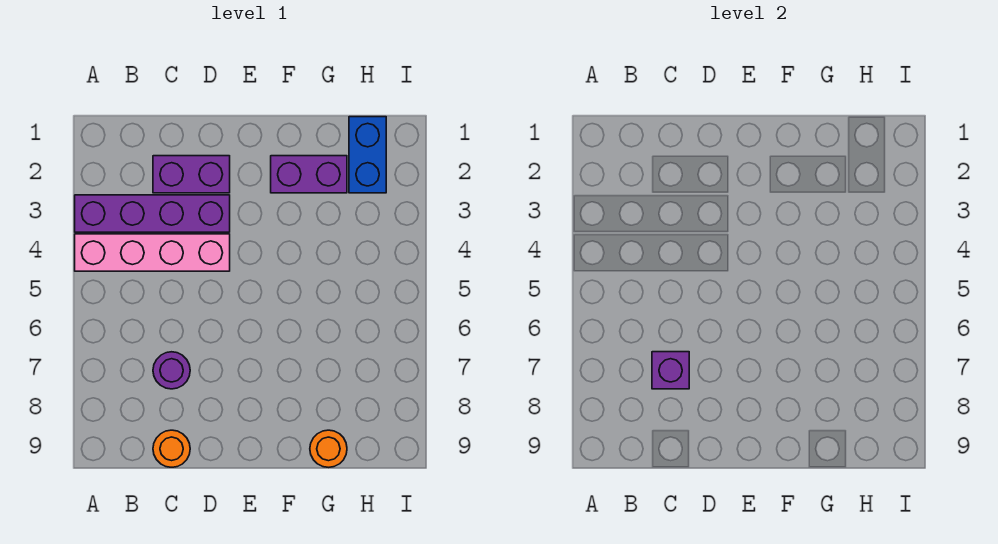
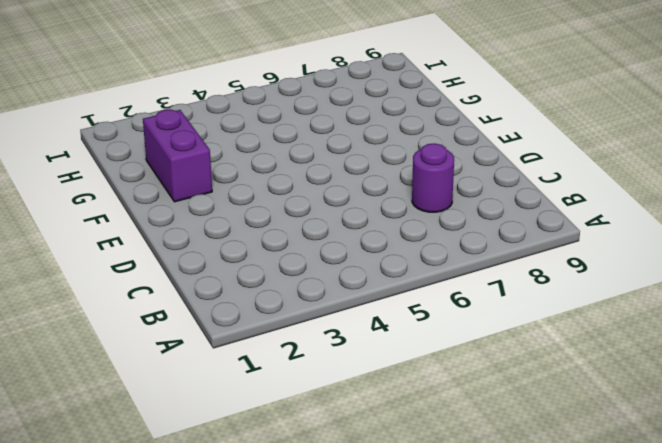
none -> purple 1x4 brick [75,195,230,232]
none -> pink 1x4 brick [75,234,230,271]

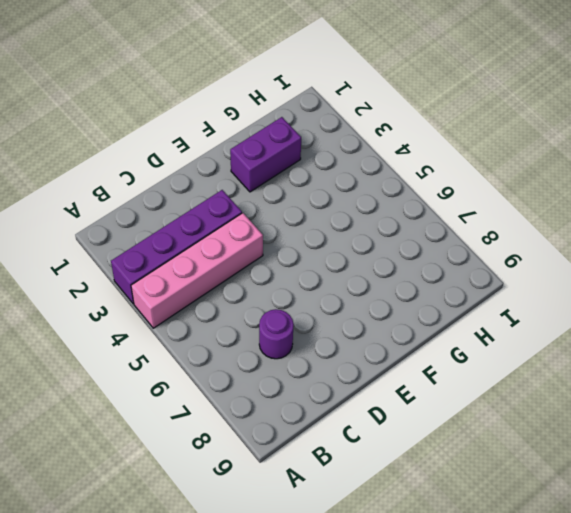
none -> purple 1x2 brick [153,156,230,193]
none -> orange 1x1 round brick [153,430,190,467]

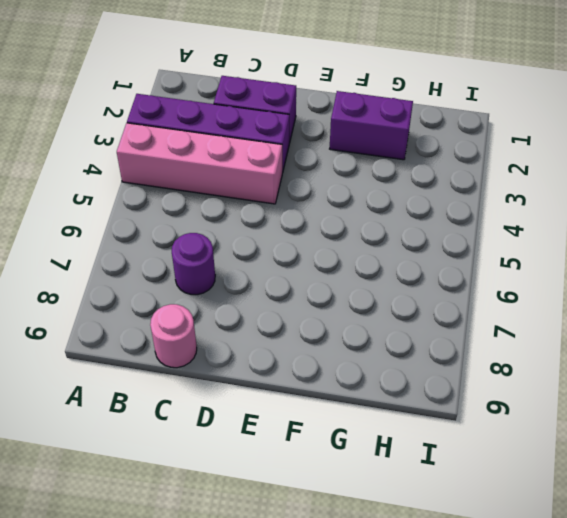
pink 1x1 round brick [150,304,197,368] -> orange 1x1 round brick [153,430,190,467]
none -> orange 1x1 round brick [310,430,347,467]
none -> blue 1x2 brick [349,117,386,193]

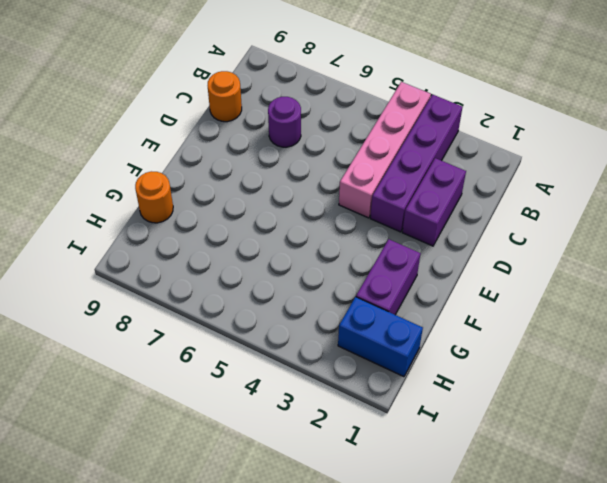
none -> purple 1x1 brick [652,352,689,389]

